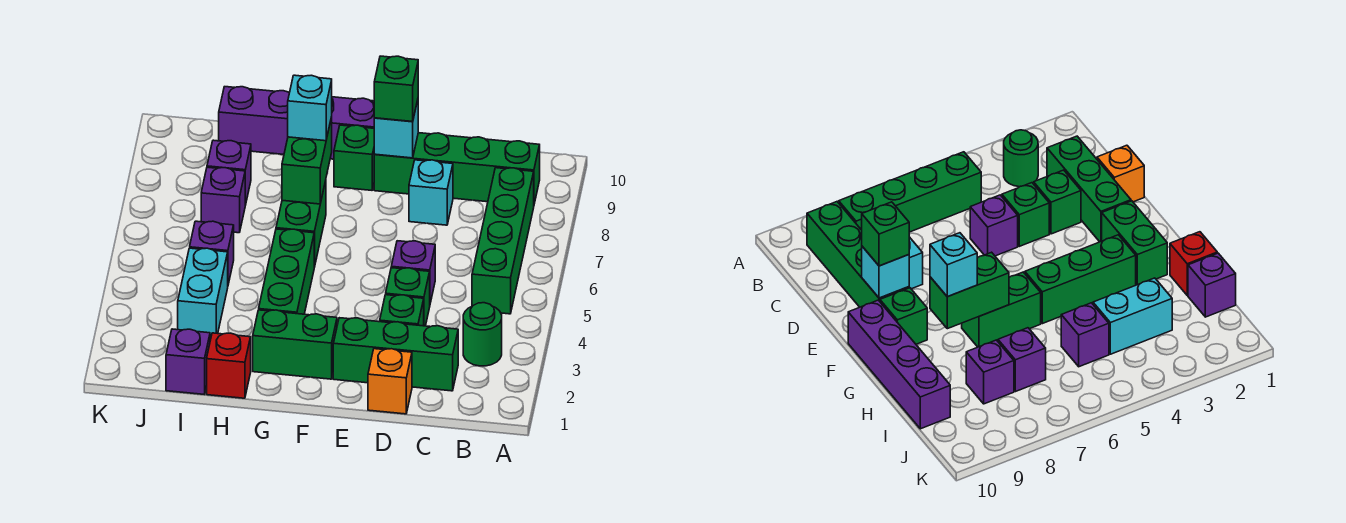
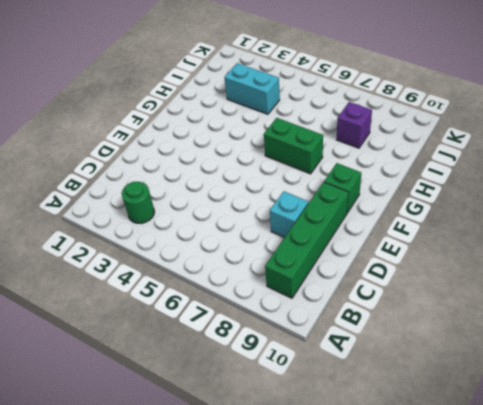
none -> green 1x4 brick [472,168,534,314]
none -> green 1x3 brick [333,318,458,391]
none -> orange 1x1 brick [368,349,412,414]

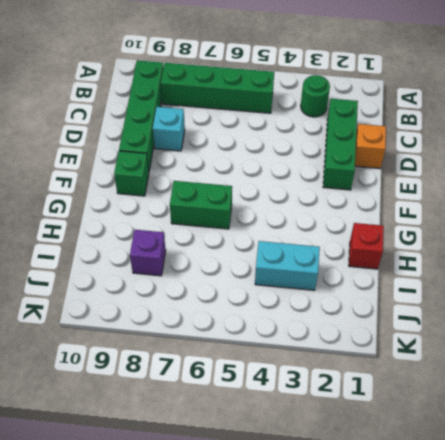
none -> green 1x1 brick [380,295,424,326]
none -> green 1x1 brick [386,268,430,326]
none -> purple 1x1 brick [391,241,435,303]

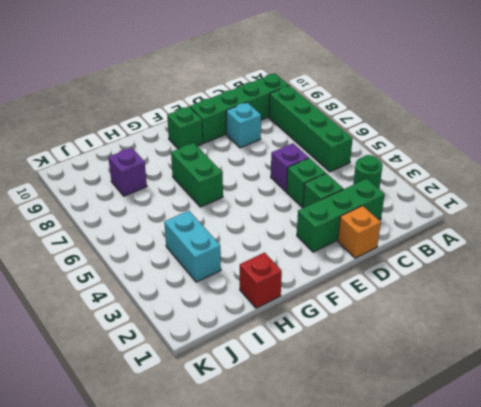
none -> green 1x2 brick [253,310,337,379]
none -> purple 1x4 brick [219,87,374,159]
none -> green 1x3 brick [259,229,314,314]

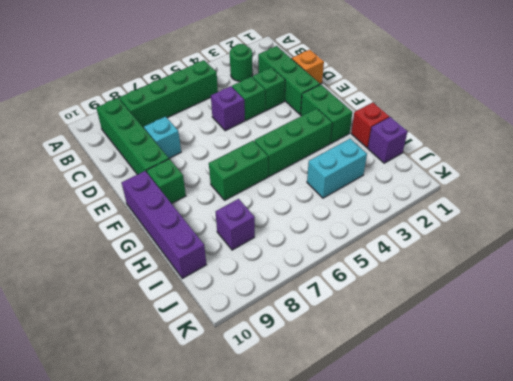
none -> purple 1x1 brick [190,221,234,284]
none -> purple 1x1 brick [201,167,245,233]
none -> cyan 1x1 brick [374,100,418,158]

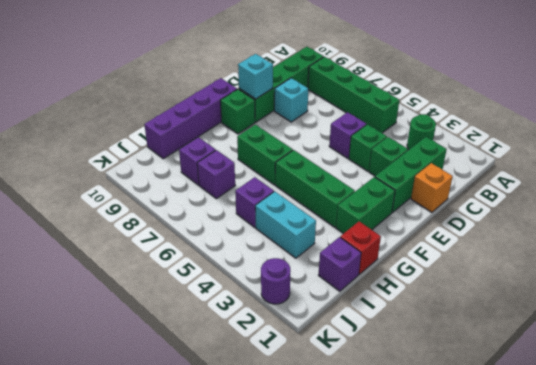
purple 1x1 round brick [261,258,290,304] -> none
none -> green 1x2 brick [282,117,332,204]
none -> green 1x1 brick [374,56,418,122]
none -> cyan 1x1 brick [288,75,332,141]

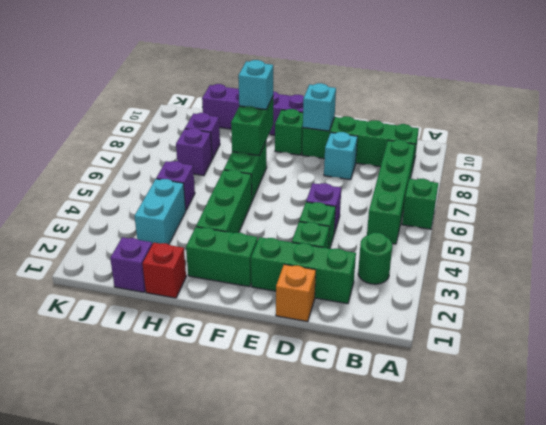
green 1x1 brick [402,179,438,229] -> green 1x1 brick moved to [374,56,418,122]

